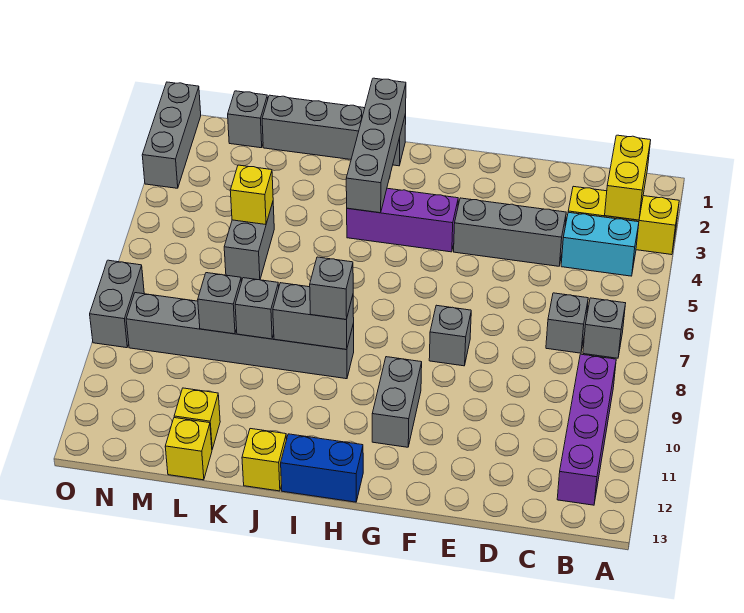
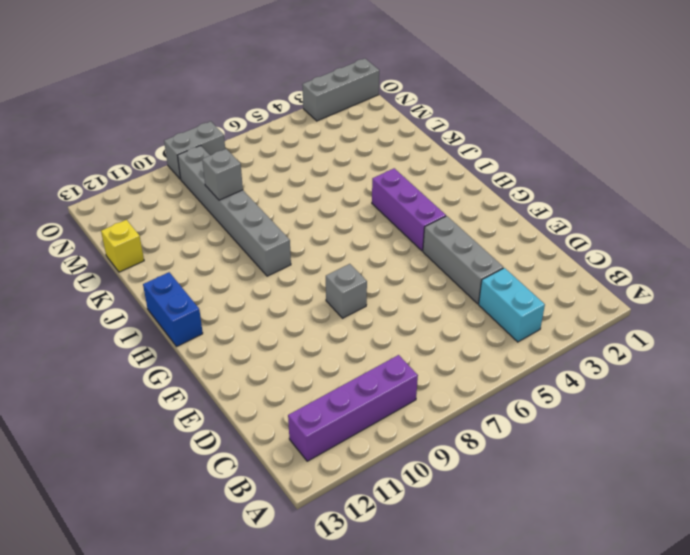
none -> yellow 1x3 brick [568,186,679,255]
none -> grey 1x1 brick [583,298,626,358]
none -> grey 1x1 brick [546,293,588,353]

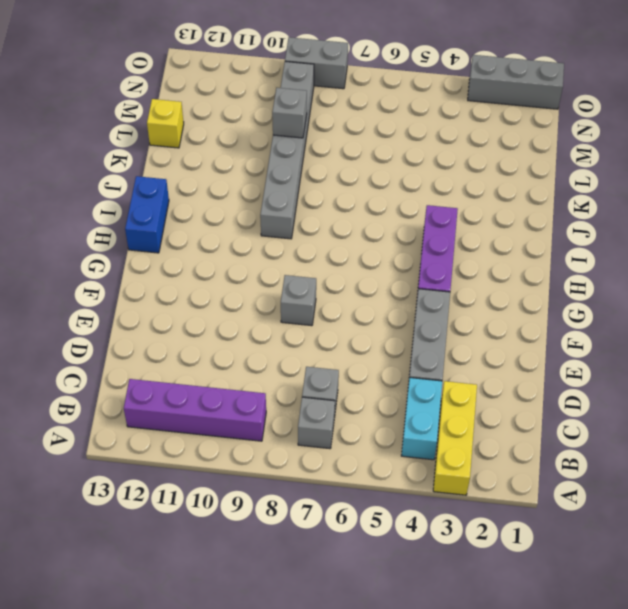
none -> grey 1x2 brick [372,357,422,447]
none -> grey 1x4 brick [262,95,406,166]
none -> yellow 1x1 brick [242,429,287,491]

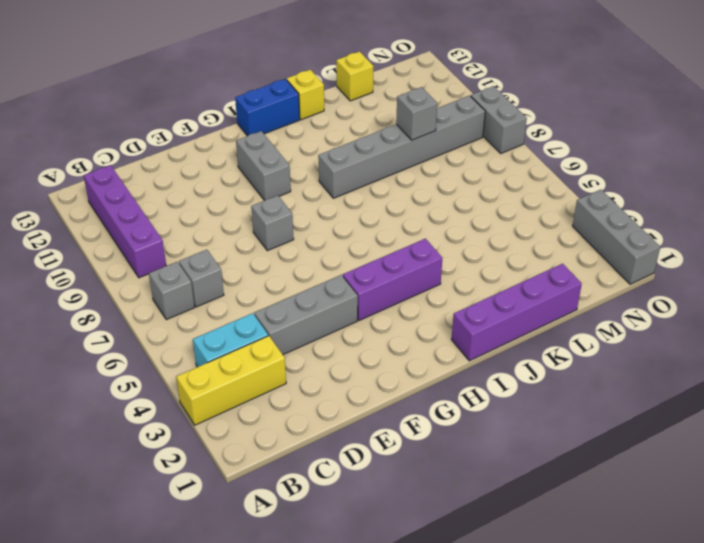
purple 1x4 brick [451,264,582,361] -> grey 1x4 brick [262,95,406,166]
none -> grey 1x2 brick [224,202,274,280]
none -> yellow 1x1 brick [174,388,220,449]
none -> grey 1x1 brick [228,91,268,148]

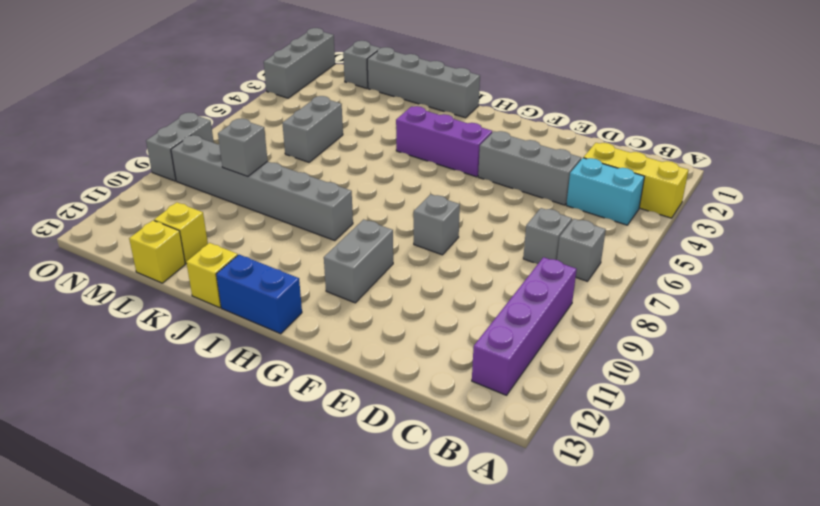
none -> yellow 1x2 brick [605,135,651,220]
none -> grey 1x4 brick [346,78,406,213]
none -> grey 1x2 brick [273,283,354,349]

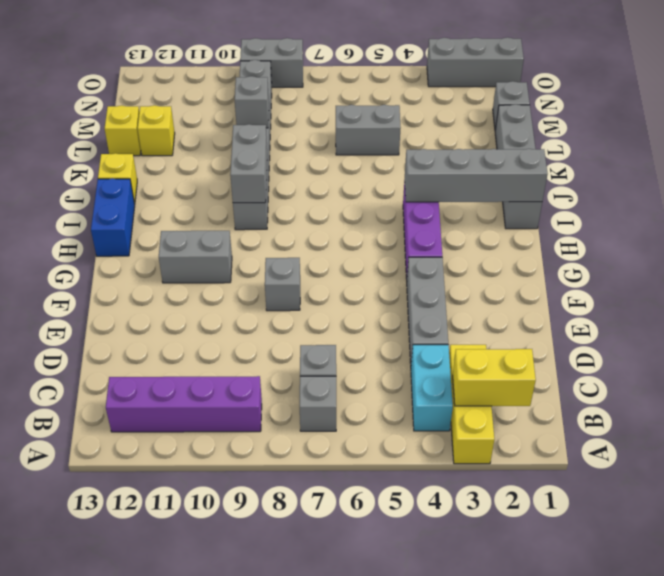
none -> grey 1x1 brick [235,278,279,339]
none -> yellow 1x1 brick [230,165,273,225]
none -> grey 1x1 brick [310,257,353,319]

